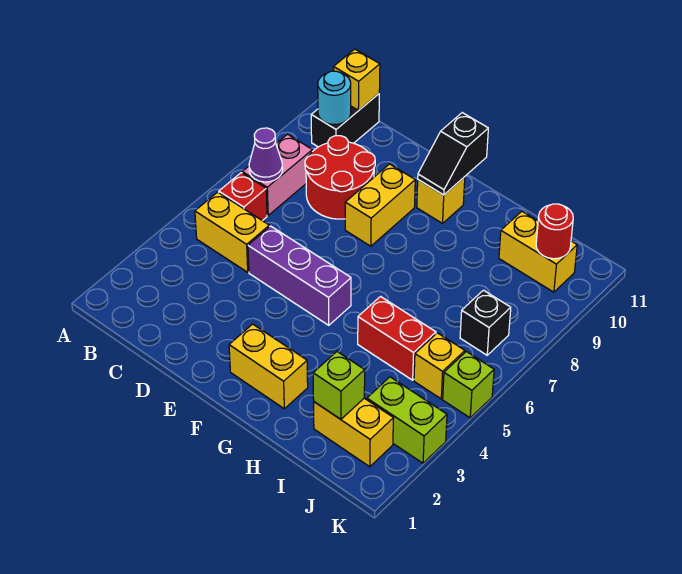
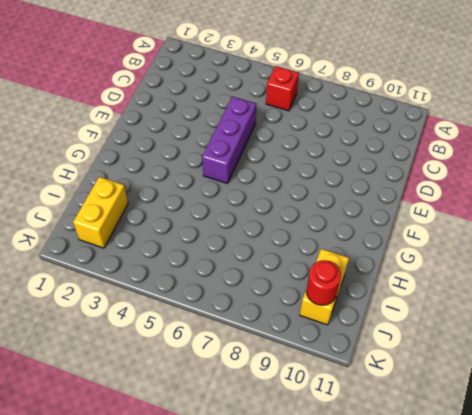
none -> yellow 1x2 brick [195,192,269,272]
none -> pink 1x2 brick [242,134,312,215]
none -> black 1x2 brick [311,94,379,147]

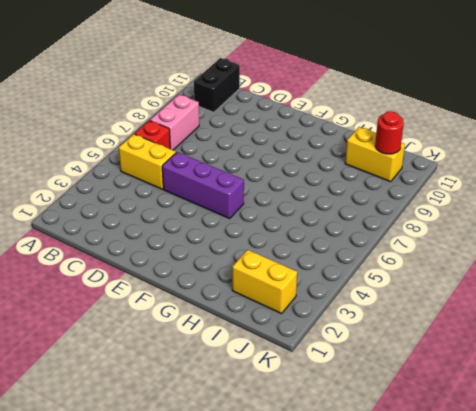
none -> red 2x2 round brick [305,136,375,219]
none -> yellow 1x2 brick [345,164,415,246]
none -> yellow 1x2 brick [229,324,308,409]

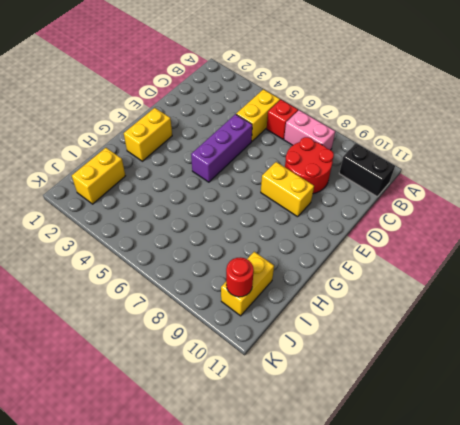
none -> yellow 1x1 brick [417,177,465,223]
none -> red 1x2 brick [358,297,436,380]
none -> lime 1x2 brick [367,377,447,463]

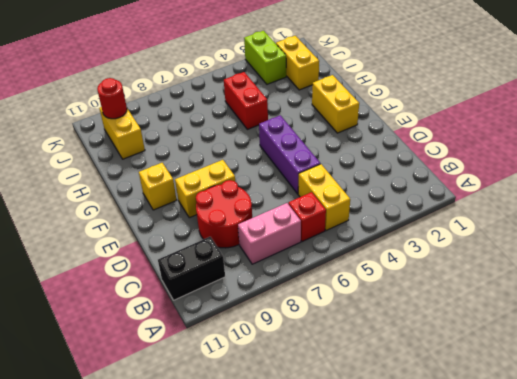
none -> yellow 1x1 brick [414,333,465,399]
none -> black 1x1 brick [460,290,511,355]
none -> lime 1x1 brick [443,351,494,418]

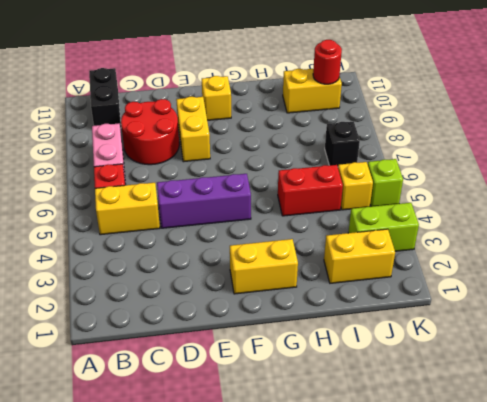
none -> purple 1x1 cone [249,128,283,182]
none -> cyan 1x1 round brick [318,71,351,124]
none -> yellow 1x1 brick [334,49,380,110]

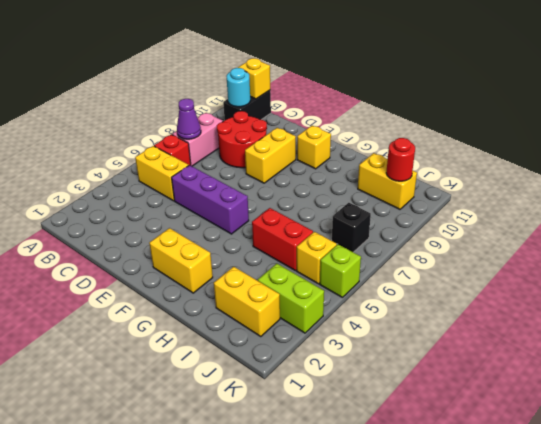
none -> black 1x2 slope [418,113,488,195]
none -> lime 1x1 brick [313,352,365,419]

